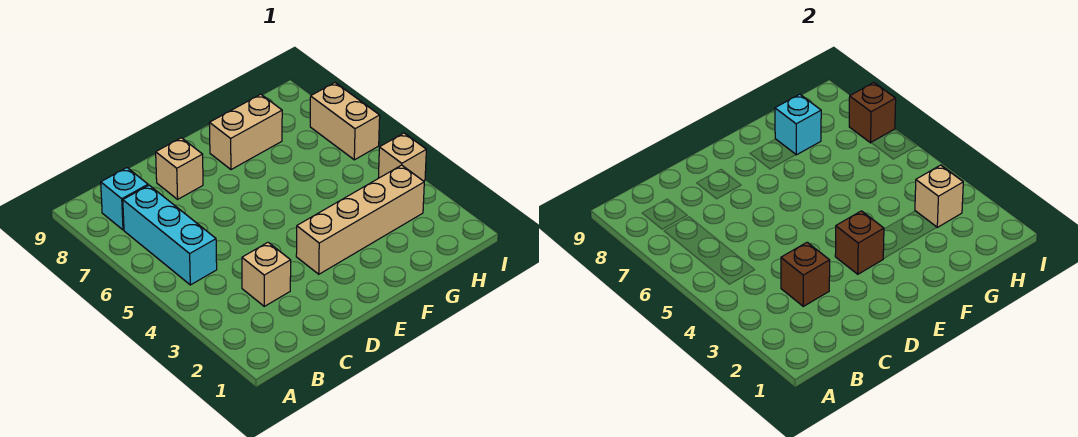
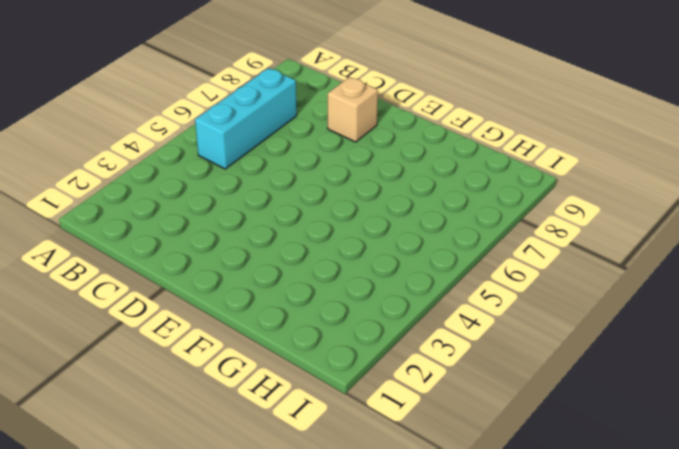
none -> cyan 1x1 brick [101,168,148,230]
none -> tan 1x1 brick [242,242,291,306]
none -> tan 1x4 brick [296,165,424,274]

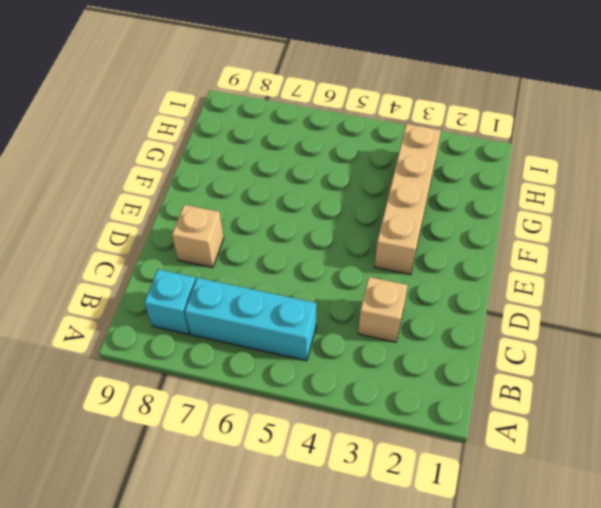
none -> tan 1x2 brick [209,94,282,170]
none -> tan 1x1 brick [378,133,426,181]
none -> tan 1x2 brick [310,83,380,160]

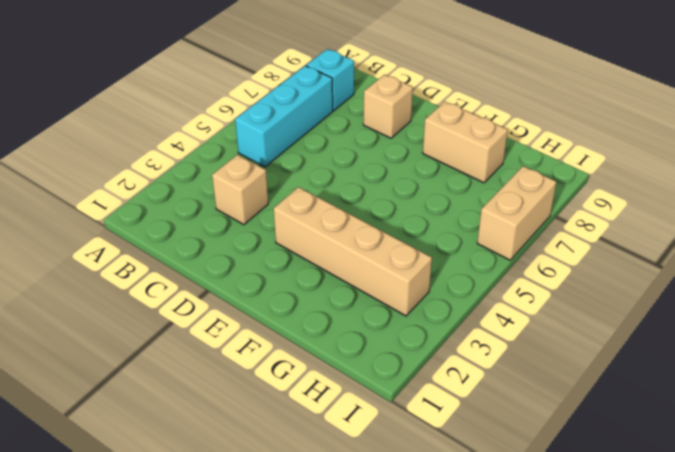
none -> tan 1x1 brick [378,133,426,181]
none -> brown 1x1 brick [781,242,830,306]
none -> brown 1x1 brick [835,211,884,274]

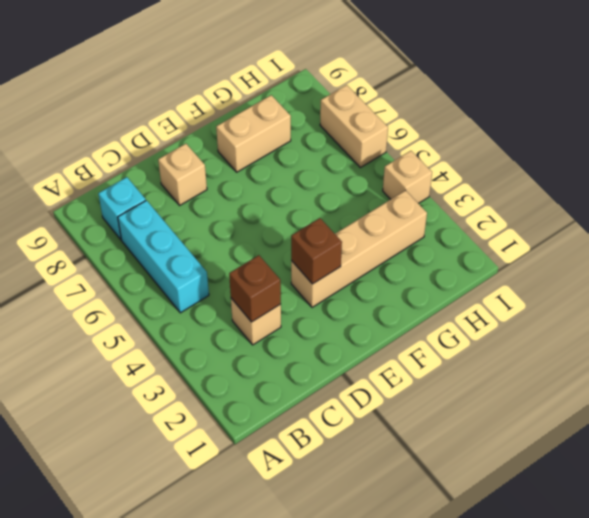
none -> cyan 1x1 brick [775,94,821,155]
none -> tan 1x1 brick [915,165,963,227]
none -> brown 1x1 brick [849,83,896,143]

